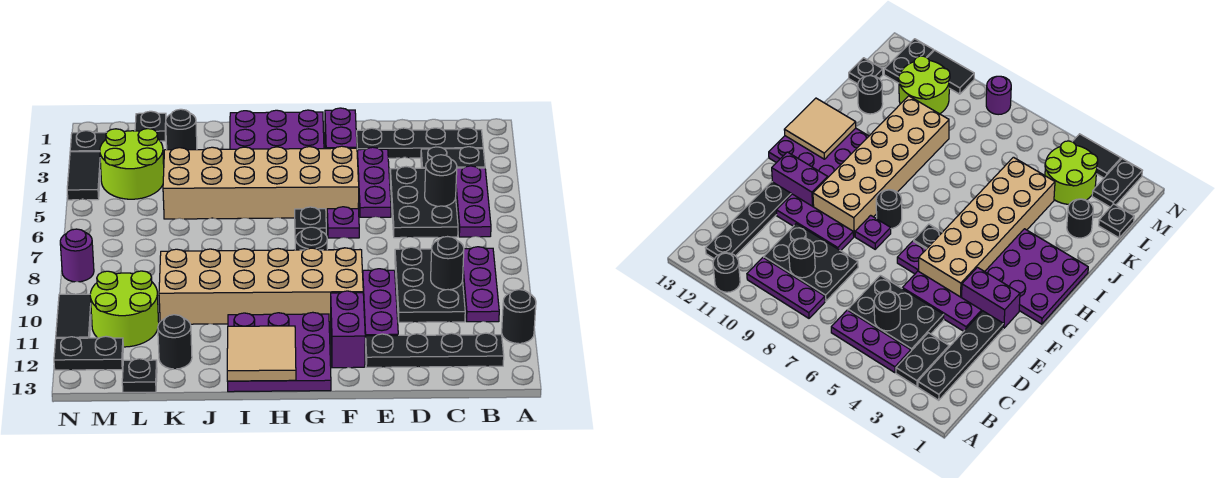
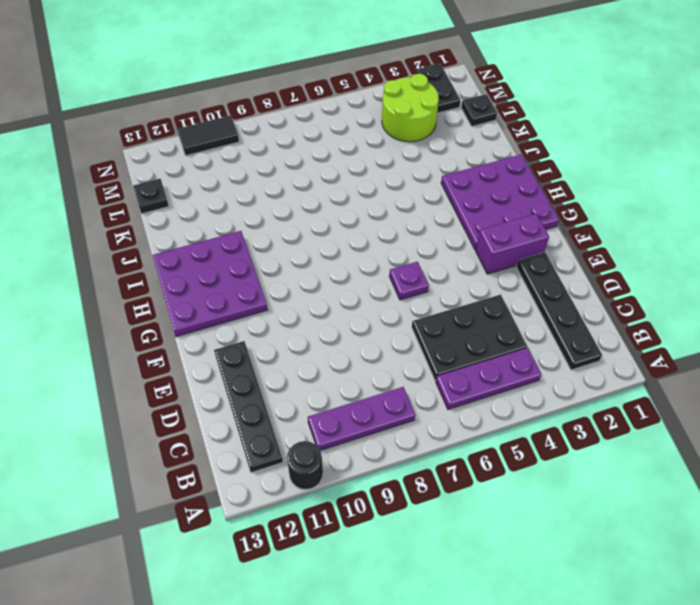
none -> black 1x2 plate [421,147,485,168]
none -> black 2x3 plate [395,247,465,322]
none -> purple 1x3 plate [357,147,391,217]
none -> purple 1x3 plate [363,269,398,345]

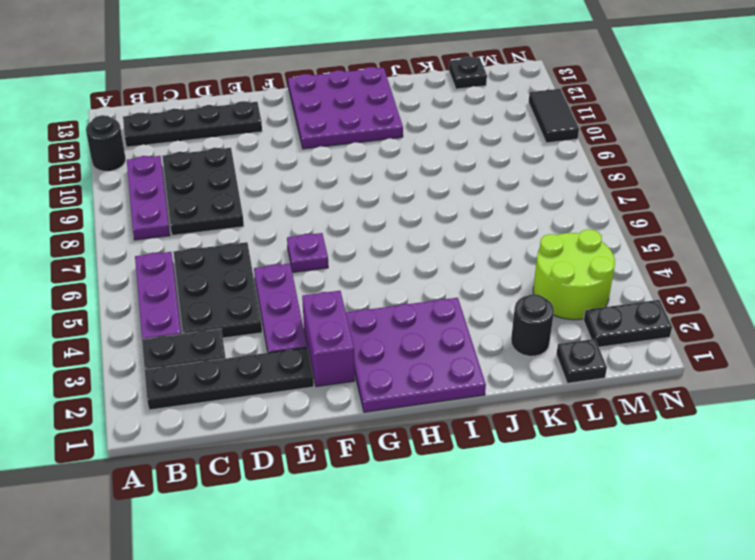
none -> purple 1x3 plate [363,269,398,345]
none -> tan 2x6 brick [163,146,359,219]
none -> purple 1x1 plate [855,215,891,249]
none -> tan 2x6 brick [159,248,363,324]

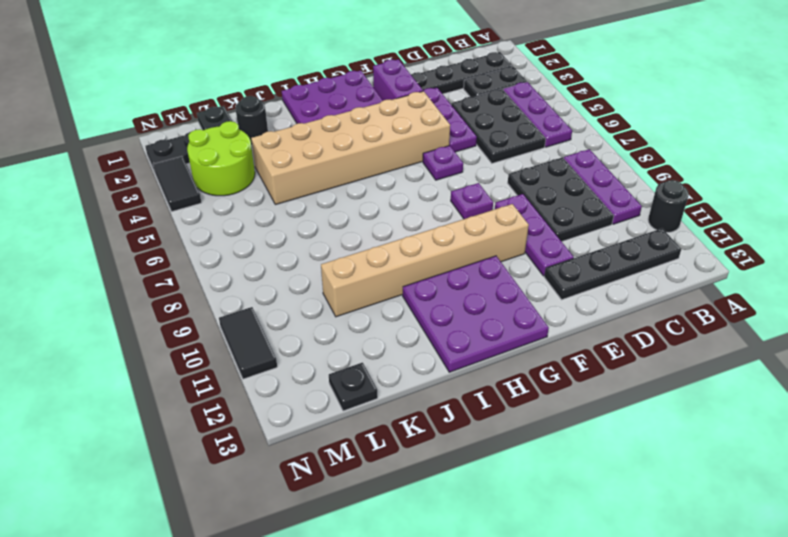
tan 1x6 brick [321,204,529,317] -> tan 2x6 brick [159,248,363,324]
none -> purple 1x2 brick [331,291,365,368]
none -> black 1x1 plate [295,207,326,238]
none -> black 1x1 round brick [295,227,327,250]
none -> black 1x1 round brick [158,315,192,369]

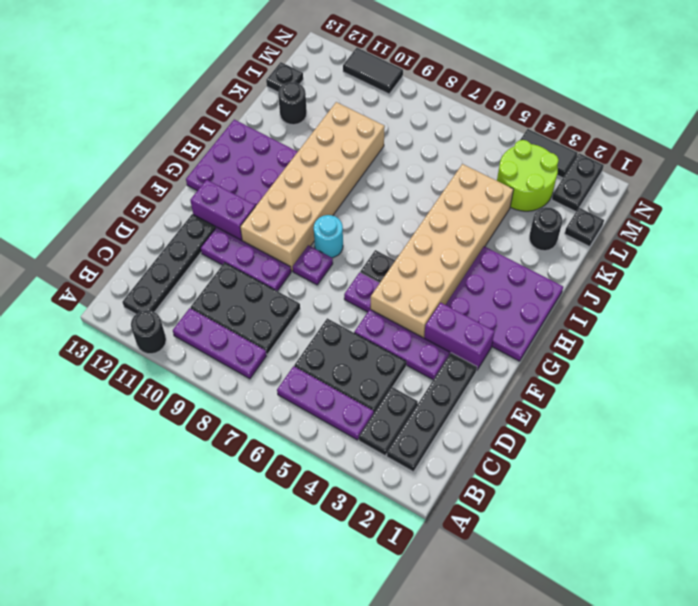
cyan 1x1 round brick [314,215,343,258] -> black 1x1 round brick [295,227,327,250]
none -> lime 2x2 round brick [90,271,159,347]
none -> black 1x2 plate [54,336,123,370]
none -> purple 1x1 round brick [60,229,94,282]
none -> black 1x1 round brick [425,155,457,206]

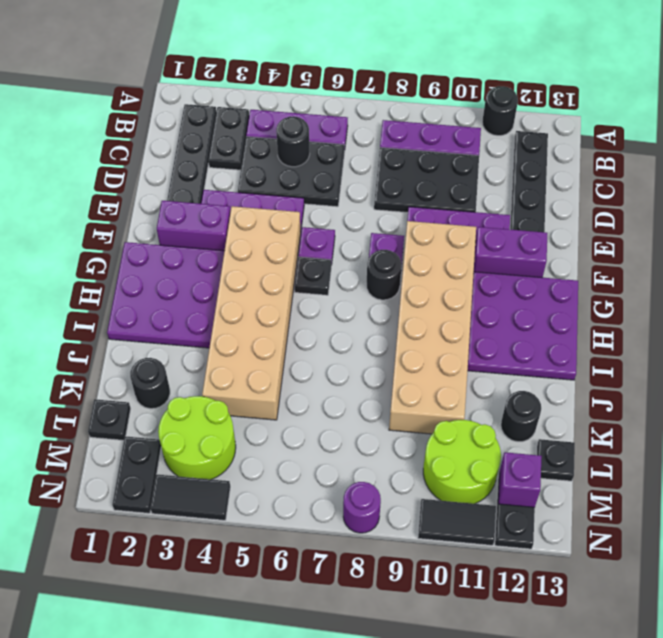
purple 1x1 brick [498,452,542,507] -> none
none -> black 1x1 round brick [431,237,464,290]
none -> tan 2x2 tile [227,326,296,381]

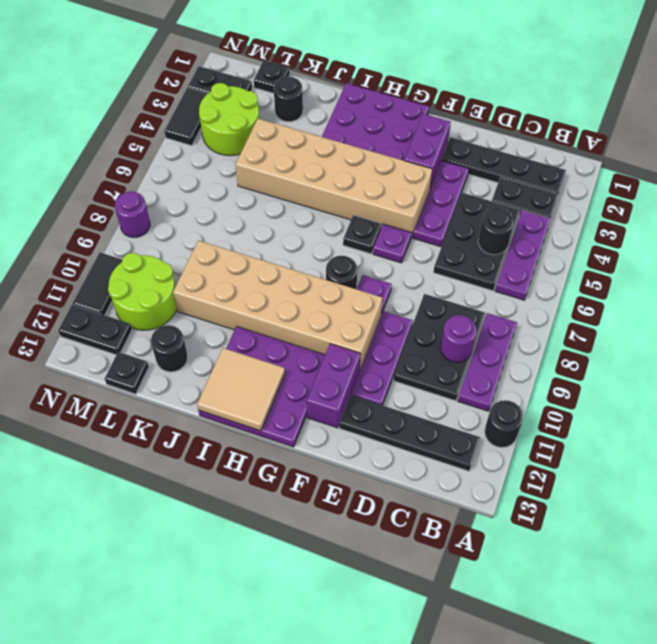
purple 1x1 round brick [440,315,477,362] -> black 1x1 round brick [431,237,464,290]

